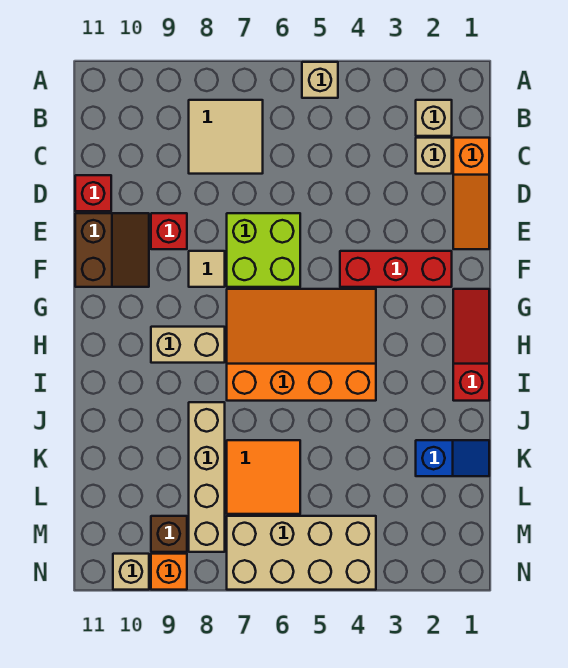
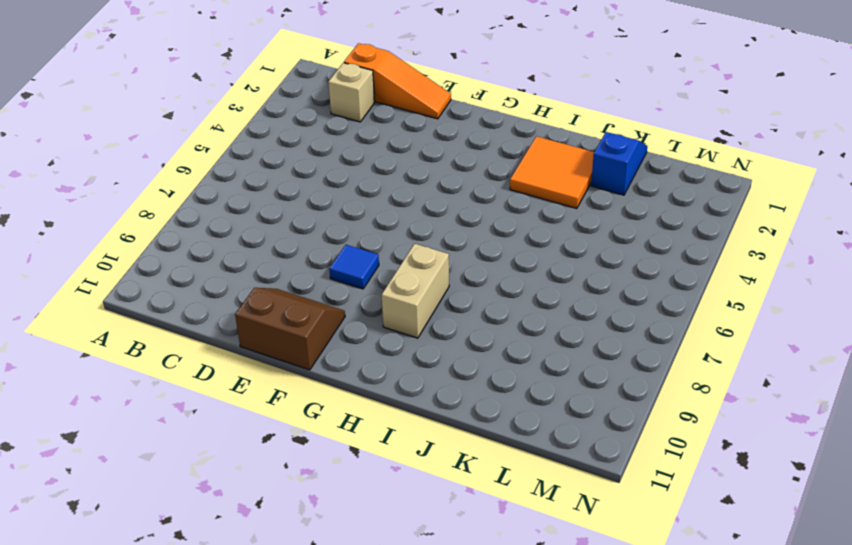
blue 1x1 tile [329,245,379,289] -> tan 1x1 tile [189,251,225,287]
orange 2x2 tile [510,136,594,209] -> orange 2x2 tile moved to [227,440,300,514]
none -> tan 1x1 brick [302,62,338,98]
none -> tan 1x1 brick [416,100,452,136]
none -> tan 2x2 tile [189,100,263,174]

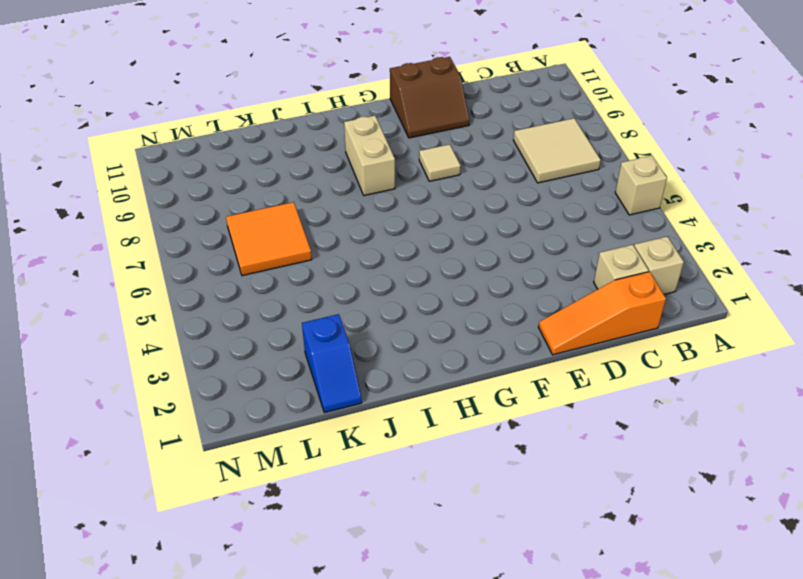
none -> red 1x1 brick [75,175,111,211]
none -> lime 2x2 brick [227,213,300,287]
none -> red 1x1 brick [151,213,187,249]

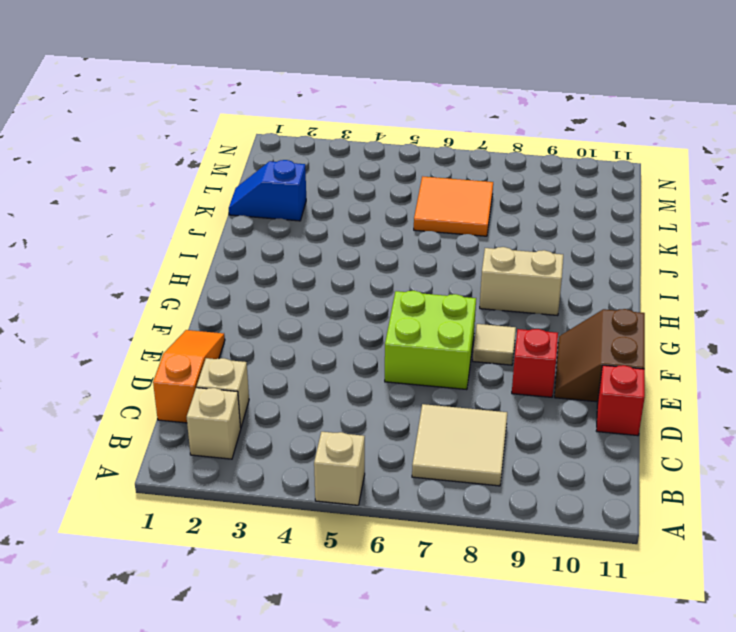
none -> red 1x3 brick [340,251,452,287]
none -> red 1x3 slope [453,289,489,401]
none -> orange 3x4 slope [227,289,376,401]

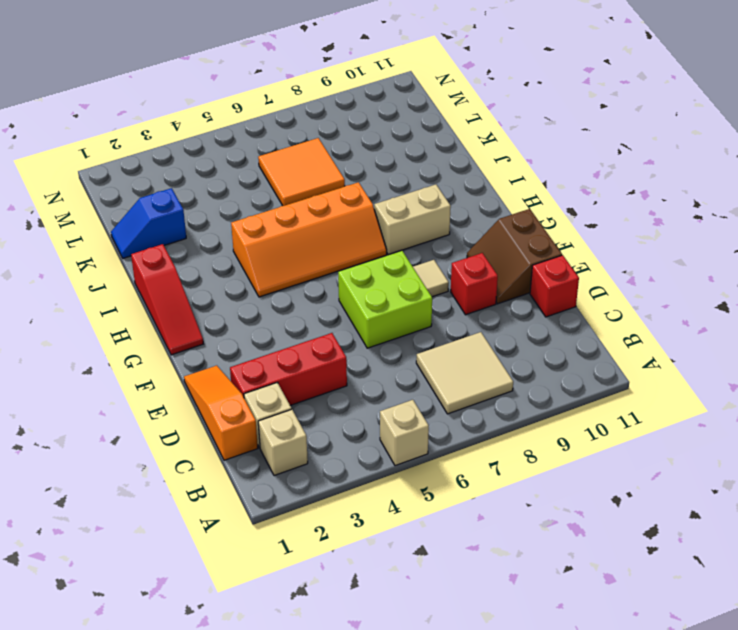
red 1x3 brick [230,333,347,405] -> red 1x3 brick moved to [340,251,452,287]
orange 2x4 slope [231,182,387,297] -> orange 3x4 slope [227,289,376,401]
none -> tan 1x4 brick [189,402,225,552]
none -> tan 2x4 brick [227,516,376,590]
none -> brown 1x1 brick [151,516,187,552]

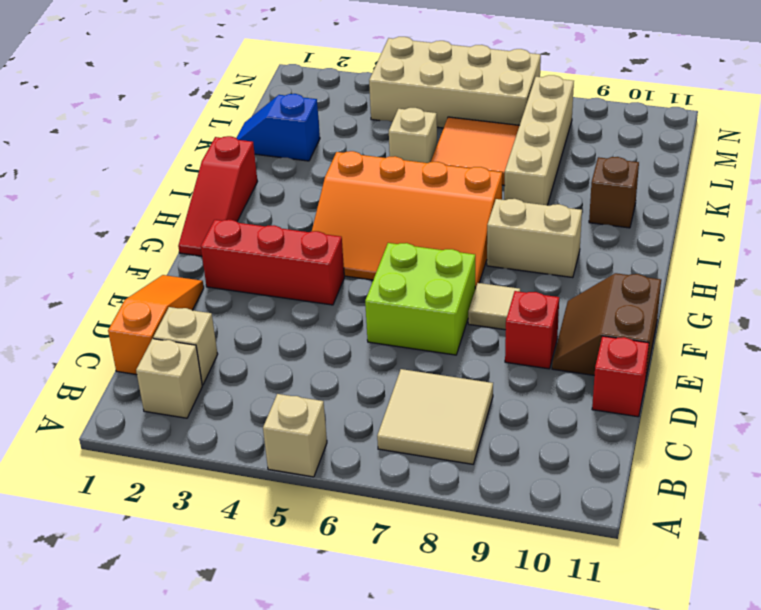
brown 1x1 brick [589,157,639,228] -> brown 1x1 brick moved to [151,516,187,552]
tan 1x1 brick [389,108,437,163] -> tan 1x1 brick moved to [113,554,149,590]
none -> orange 1x1 brick [151,554,187,590]

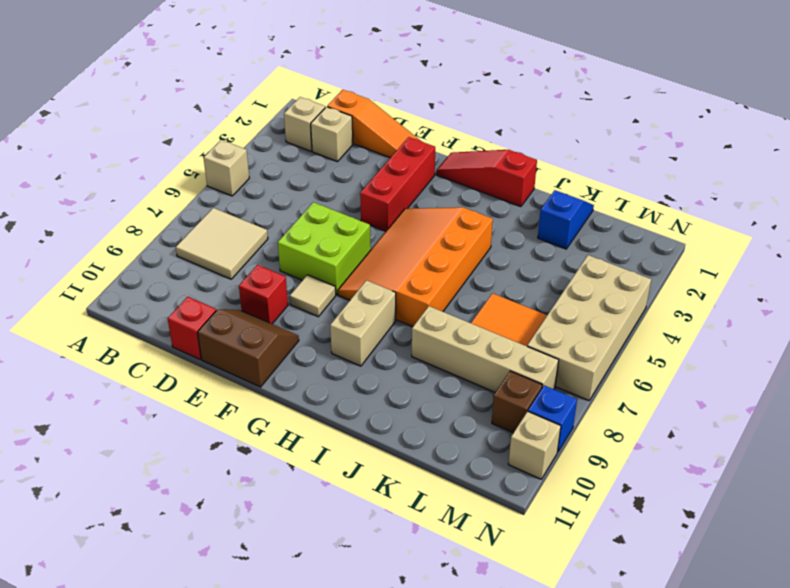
blue 1x1 brick [528,385,577,452] -> orange 1x1 brick [151,554,187,590]

